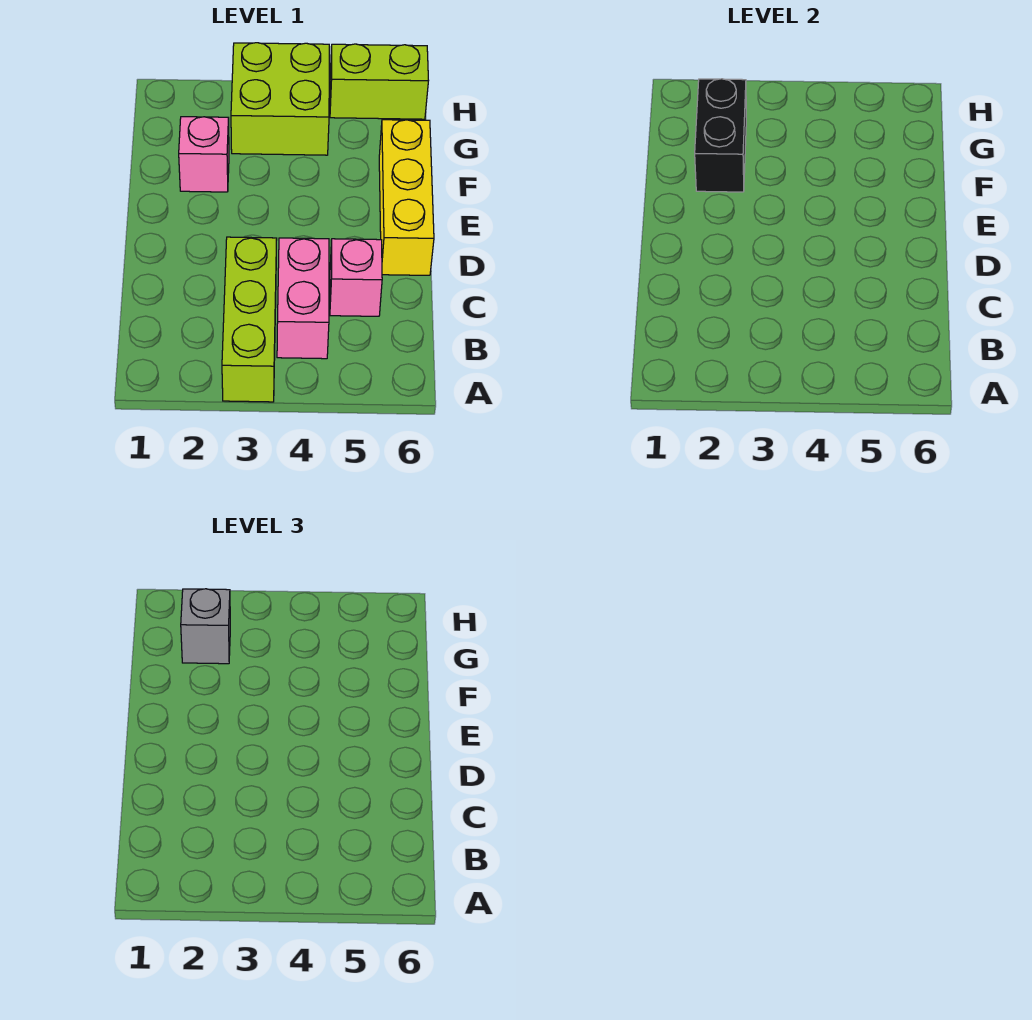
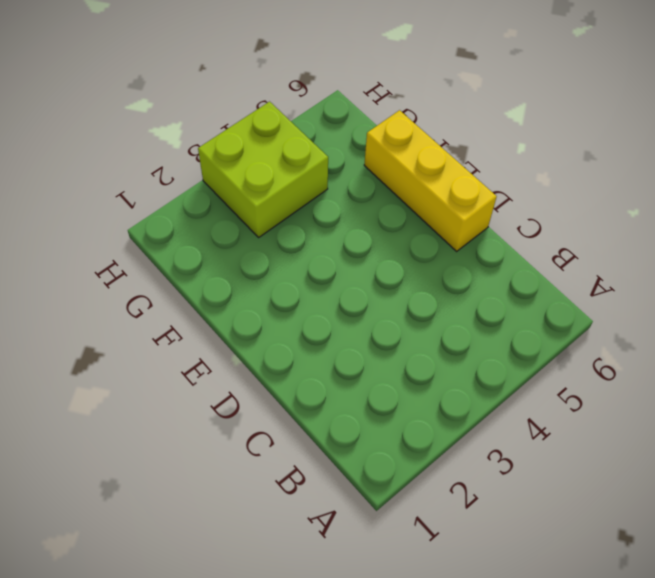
none -> lime 1x3 brick [222,237,277,402]
none -> pink 1x2 brick [277,238,329,359]

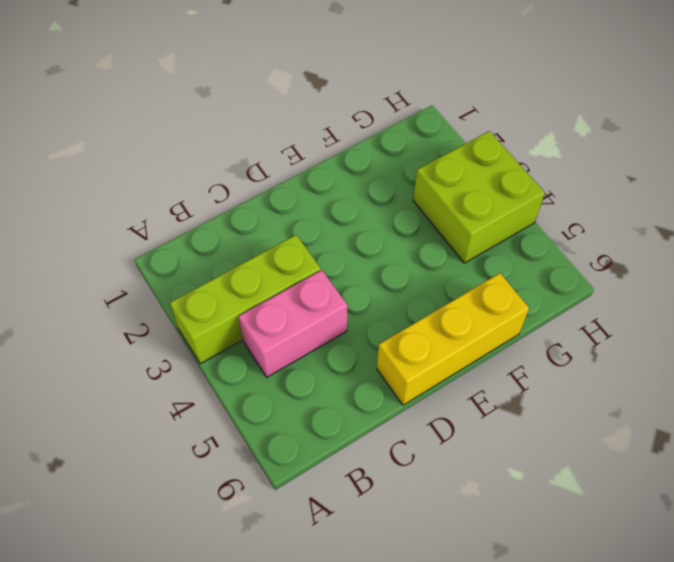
none -> pink 1x1 brick [330,239,382,316]
none -> pink 1x1 brick [179,117,229,192]

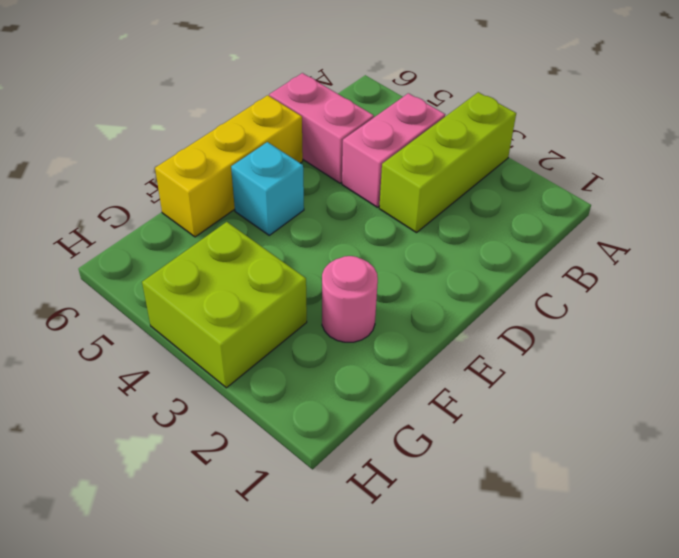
pink 1x2 brick [269,73,374,183] -> pink 1x1 brick [330,239,382,316]
cyan 1x1 brick [231,142,304,235] -> none
pink 1x1 round brick [322,256,378,342] -> pink 1x1 brick [179,117,229,192]
none -> lime 1x2 brick [330,44,428,119]
none -> black 1x2 brick [695,79,746,192]

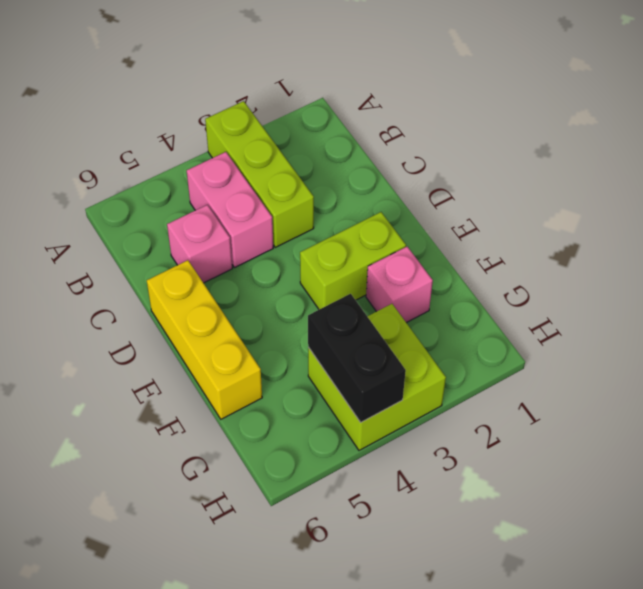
lime 1x2 brick [300,212,406,309] -> lime 1x2 brick moved to [330,44,428,119]
black 1x2 brick [308,294,406,422] -> black 1x2 brick moved to [695,79,746,192]
none -> grey 1x1 brick [181,589,230,664]

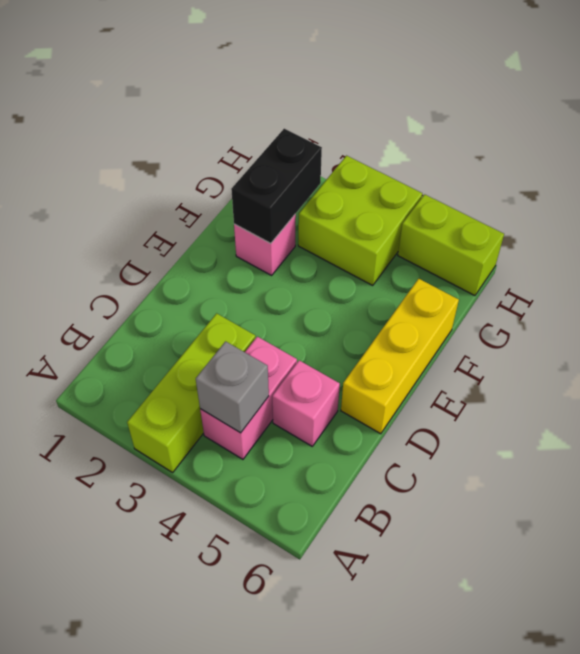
grey 1x1 brick [196,341,269,433] -> grey 1x1 brick moved to [181,589,230,664]

